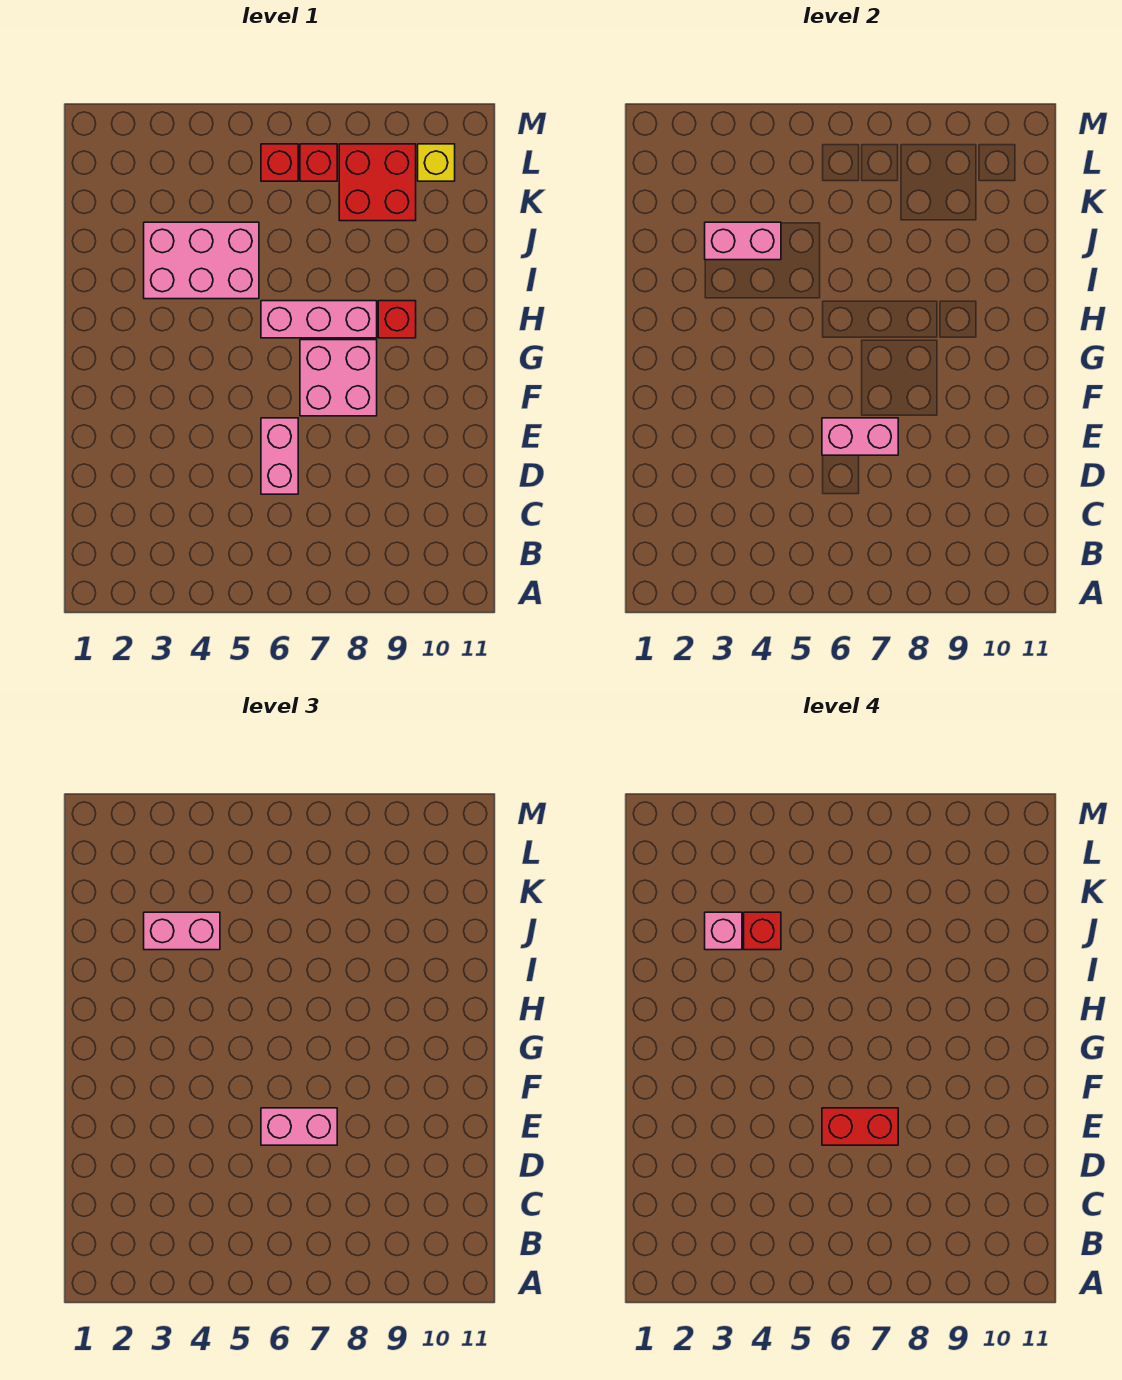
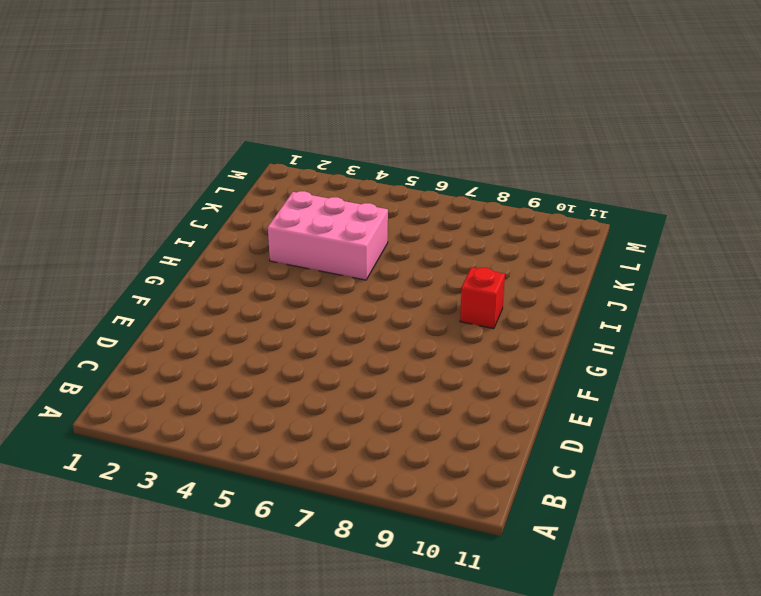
none -> pink 1x2 brick [261,418,298,494]
none -> pink 2x2 brick [300,340,377,416]
none -> pink 1x3 brick [261,301,377,338]

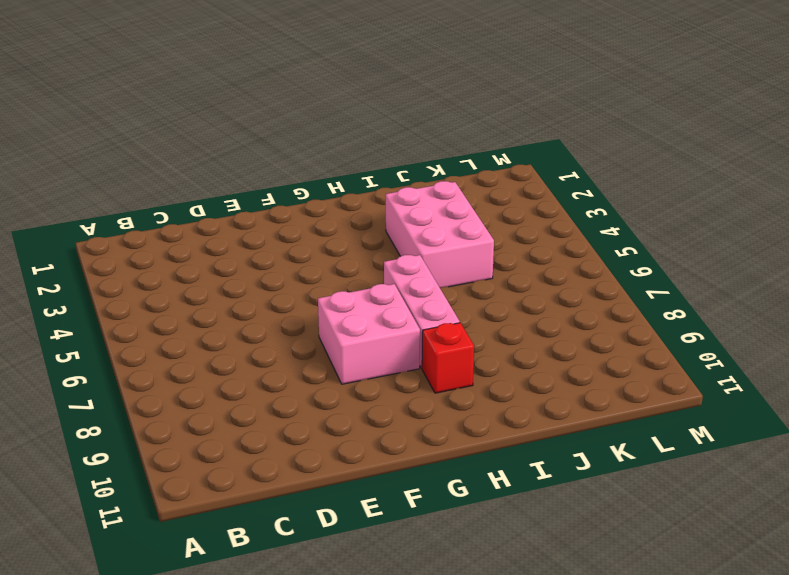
none -> pink 1x2 brick [261,418,298,494]
none -> red 2x2 brick [339,144,416,221]
none -> red 1x1 brick [261,144,298,181]

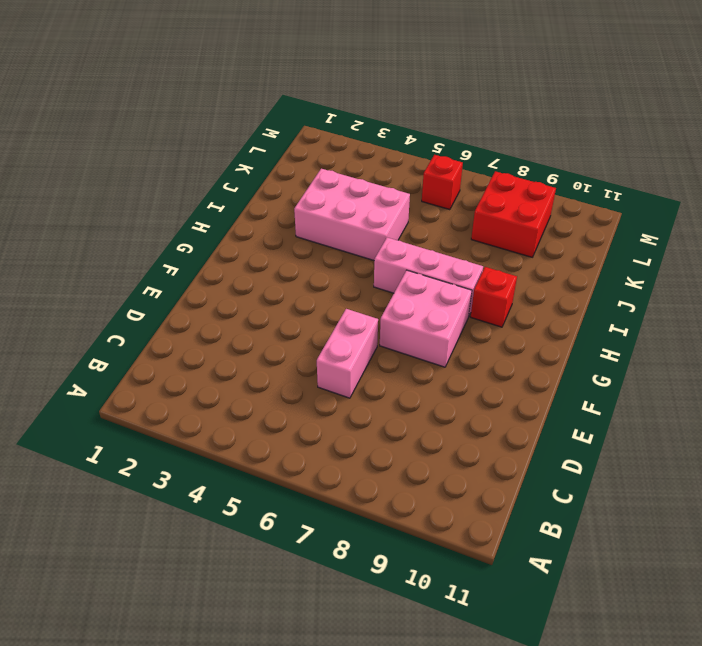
none -> red 1x1 brick [300,144,337,181]
none -> yellow 1x1 brick [418,144,455,181]
none -> pink 1x2 brick [822,418,898,455]

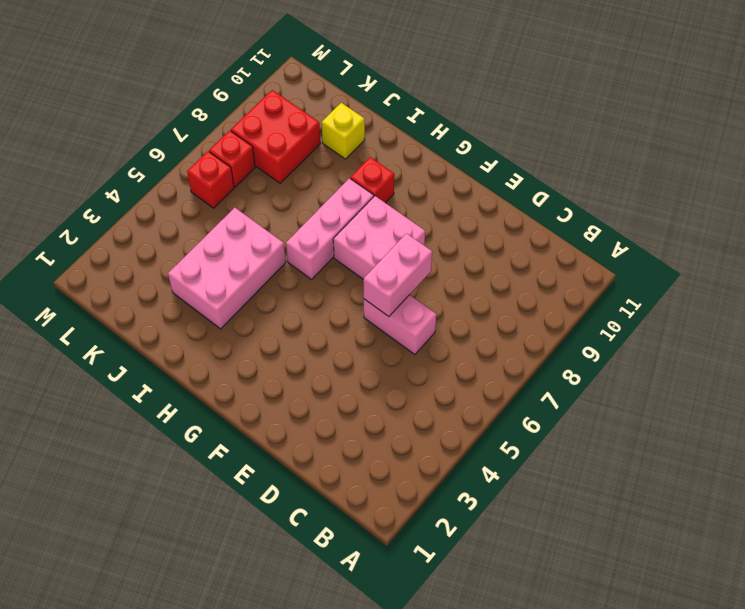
yellow 1x1 brick [322,103,365,159] -> yellow 1x1 brick moved to [418,144,455,181]
none -> pink 1x2 brick [705,222,781,260]
none -> pink 1x2 brick [261,1108,337,1145]
none -> pink 1x2 brick [144,912,220,950]

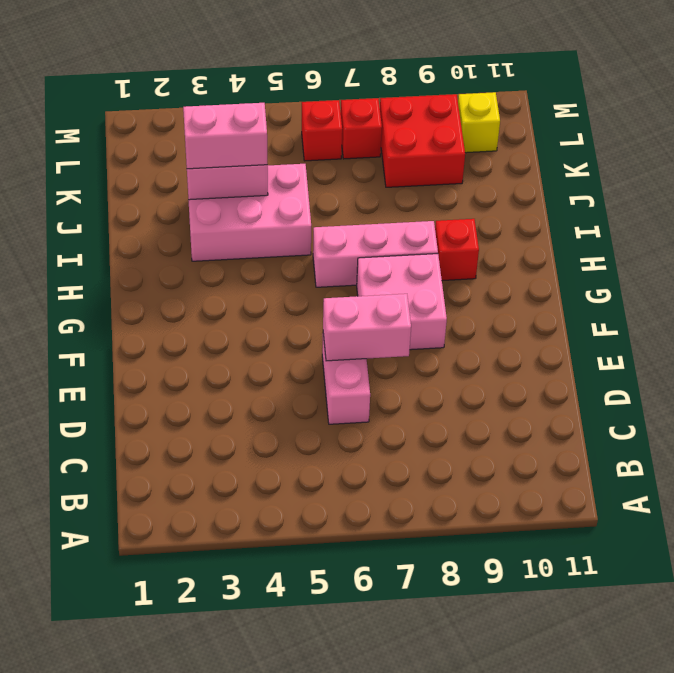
none -> pink 1x2 brick [261,1108,337,1145]
none -> red 1x2 brick [822,1108,898,1145]
none -> pink 1x1 brick [705,912,742,950]

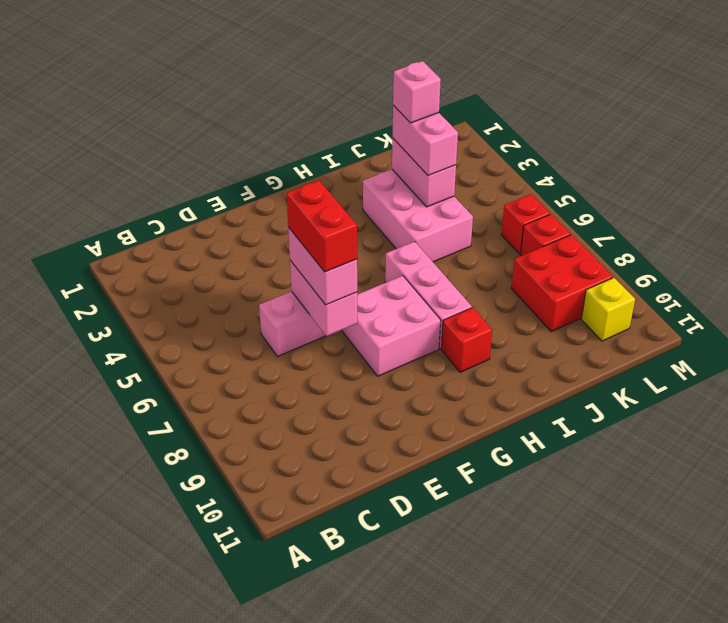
none -> red 1x1 brick [744,912,781,950]

